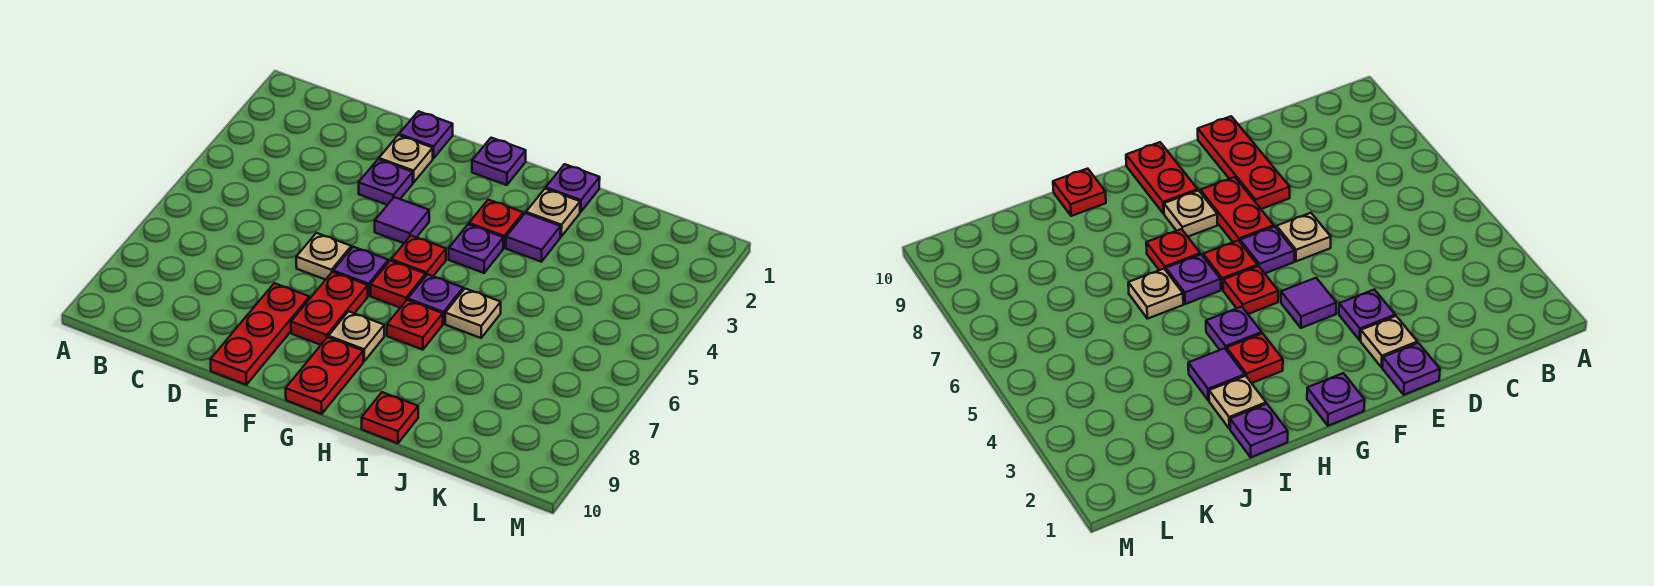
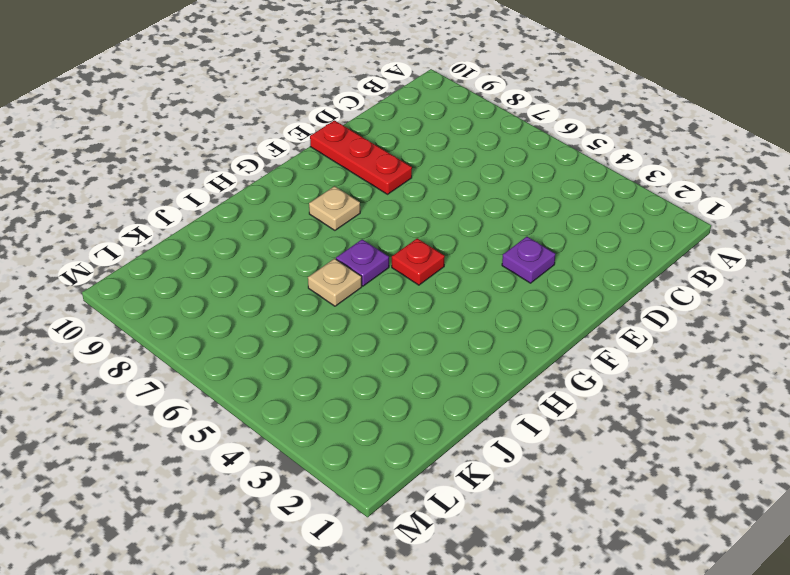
none -> purple 1x1 plate [399,111,453,158]
none -> tan 1x1 plate [379,135,433,183]
none -> tan 1x1 plate [296,233,351,280]

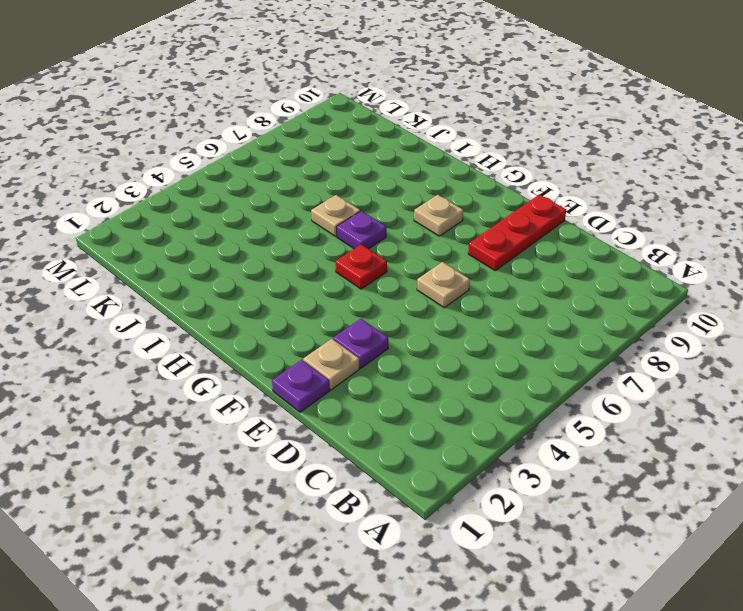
none -> purple 1x1 tile [375,197,429,243]
none -> purple 1x1 plate [333,247,388,296]
none -> red 1x2 plate [291,272,368,345]

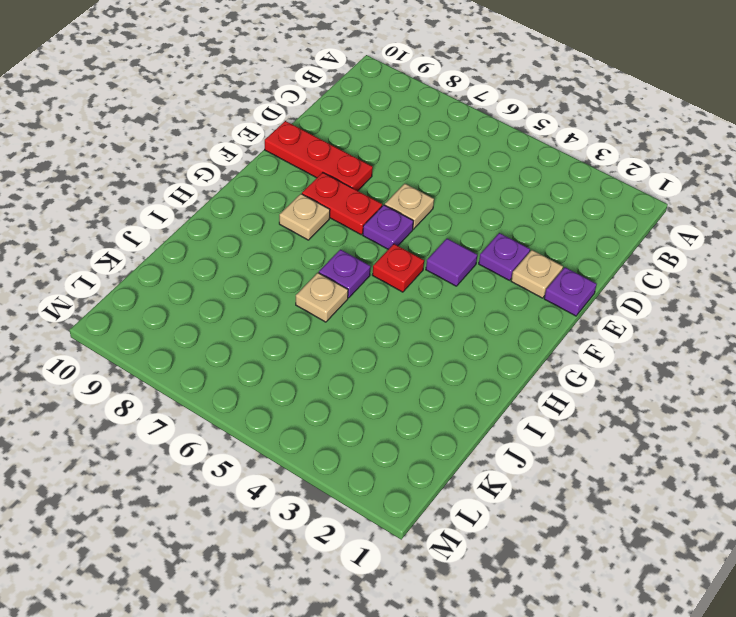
none -> purple 1x1 plate [472,138,526,185]
none -> red 1x1 plate [370,261,426,308]
none -> red 1x2 plate [286,337,363,414]

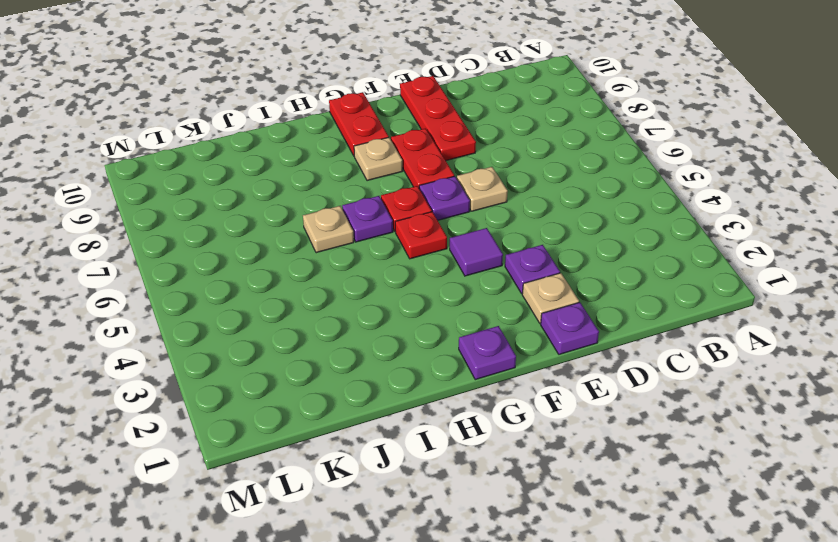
none -> red 1x1 plate [469,200,523,248]
none -> purple 1x1 plate [449,224,503,273]
none -> red 1x1 plate [387,300,443,350]

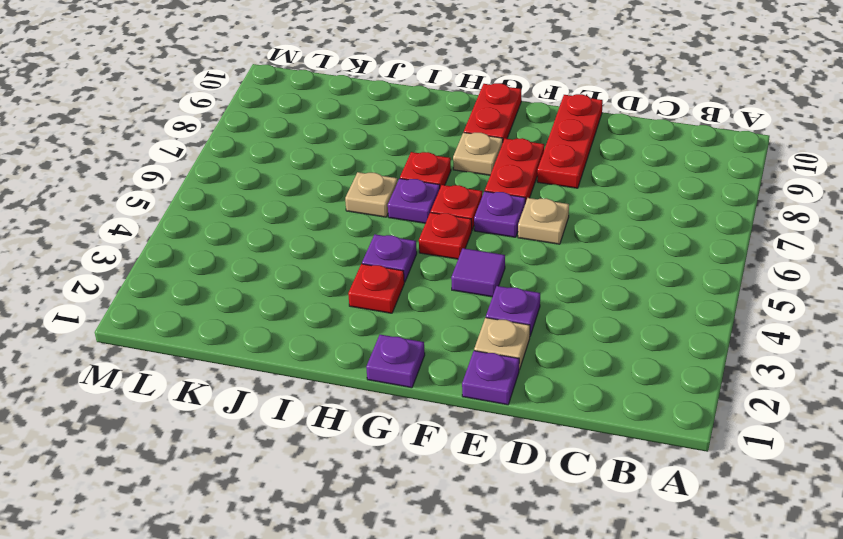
none -> purple 1x1 plate [546,164,600,212]
none -> tan 1x1 plate [526,189,580,237]
none -> purple 1x1 tile [506,213,561,262]

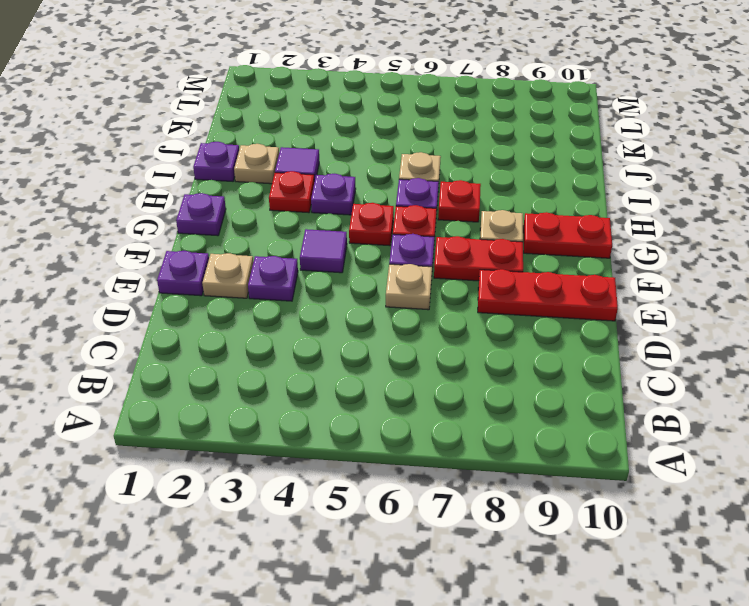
none -> red 1x1 plate [362,392,418,443]

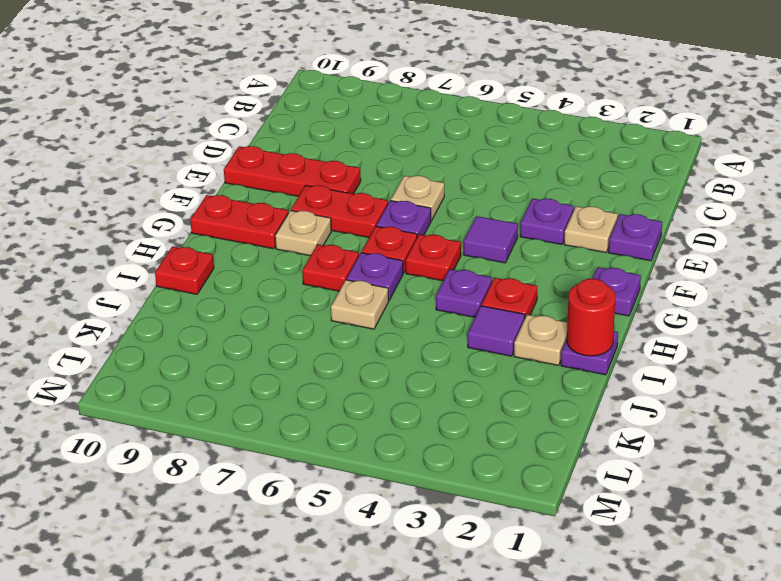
red 1x1 round brick [567,279,616,356] -> none

